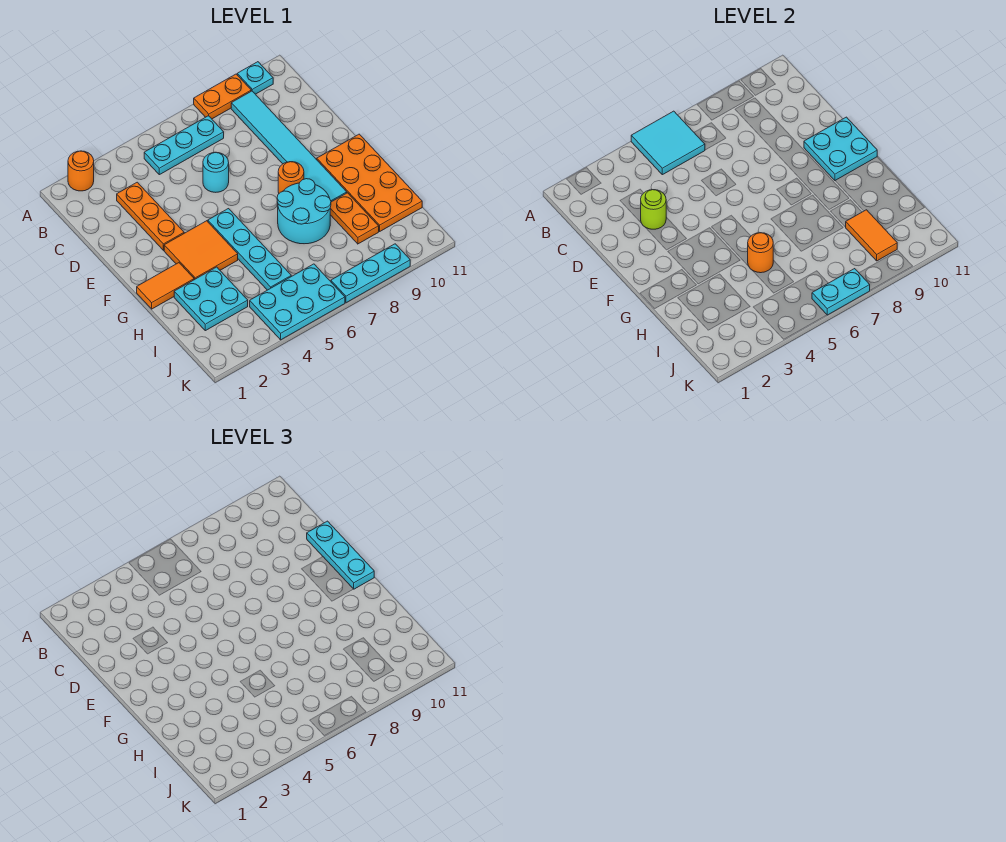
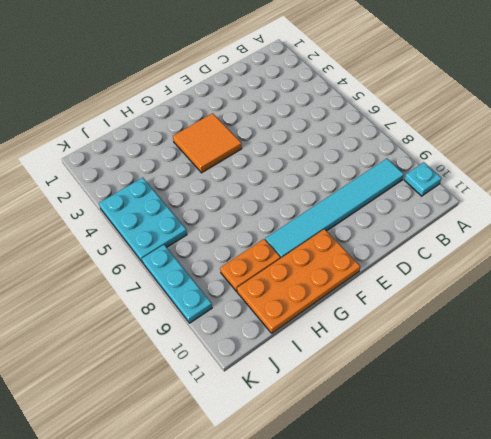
none -> orange 1x1 round brick [68,151,94,191]
none -> orange 1x2 plate [194,74,251,119]
none -> cyan 1x3 plate [144,116,224,175]

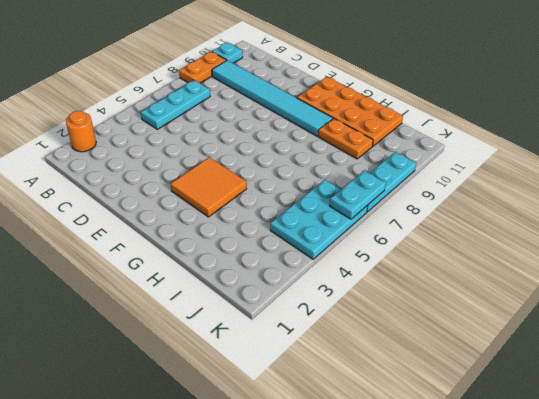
none -> orange 1x3 plate [117,182,184,250]
none -> cyan 1x1 round brick [203,152,229,192]
none -> cyan 1x4 plate [208,209,291,290]

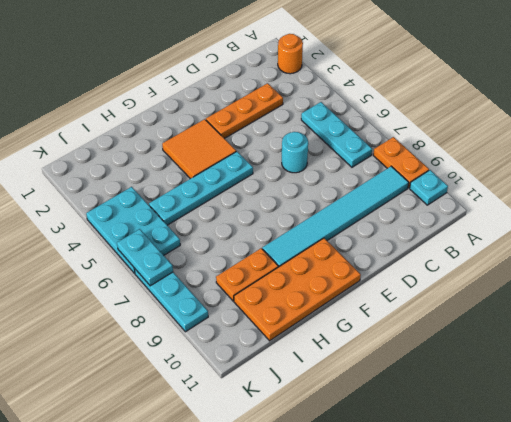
none -> orange 1x1 round brick [278,162,304,193]
none -> orange 1x2 tile [137,263,194,309]
none -> cyan 2x2 round brick [277,179,331,244]

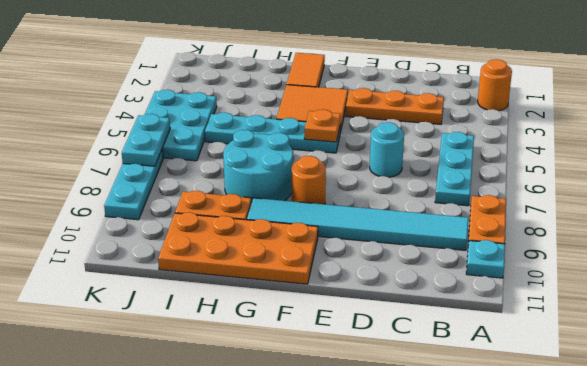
orange 1x1 plate [304,109,341,142] -> none
none -> cyan 2x2 plate [174,267,248,331]
none -> cyan 2x2 tile [631,111,705,175]
none -> lime 1x1 round brick [641,190,666,229]

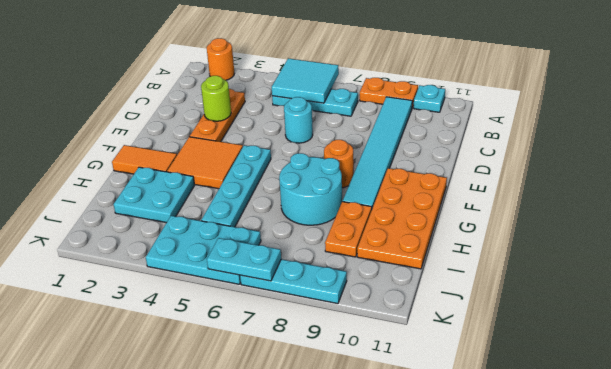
none -> cyan 2x2 plate [804,117,877,181]
none -> orange 1x1 round brick [748,233,773,273]
none -> orange 1x2 tile [846,210,897,261]

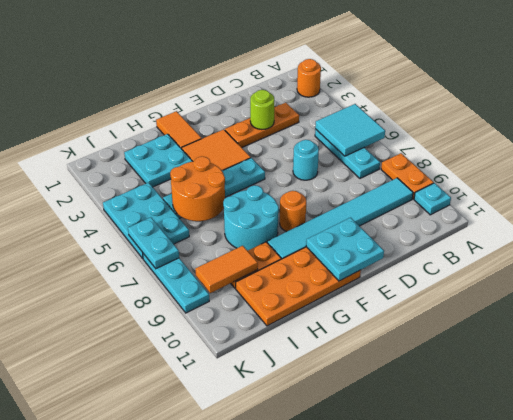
orange 2x2 round brick [170,157,225,221] -> orange 1x1 round brick [748,233,773,273]
none -> cyan 1x3 plate [307,521,374,589]

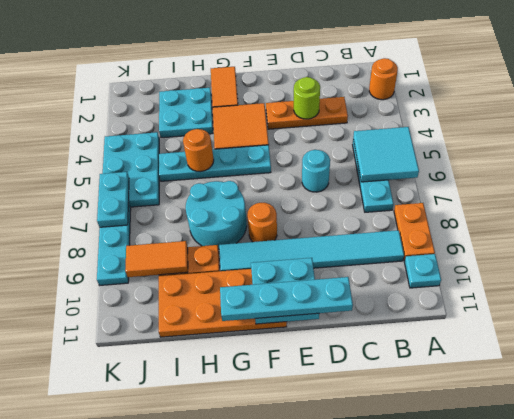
cyan 1x4 plate [220,277,353,321] -> cyan 1x3 plate [307,521,374,589]

